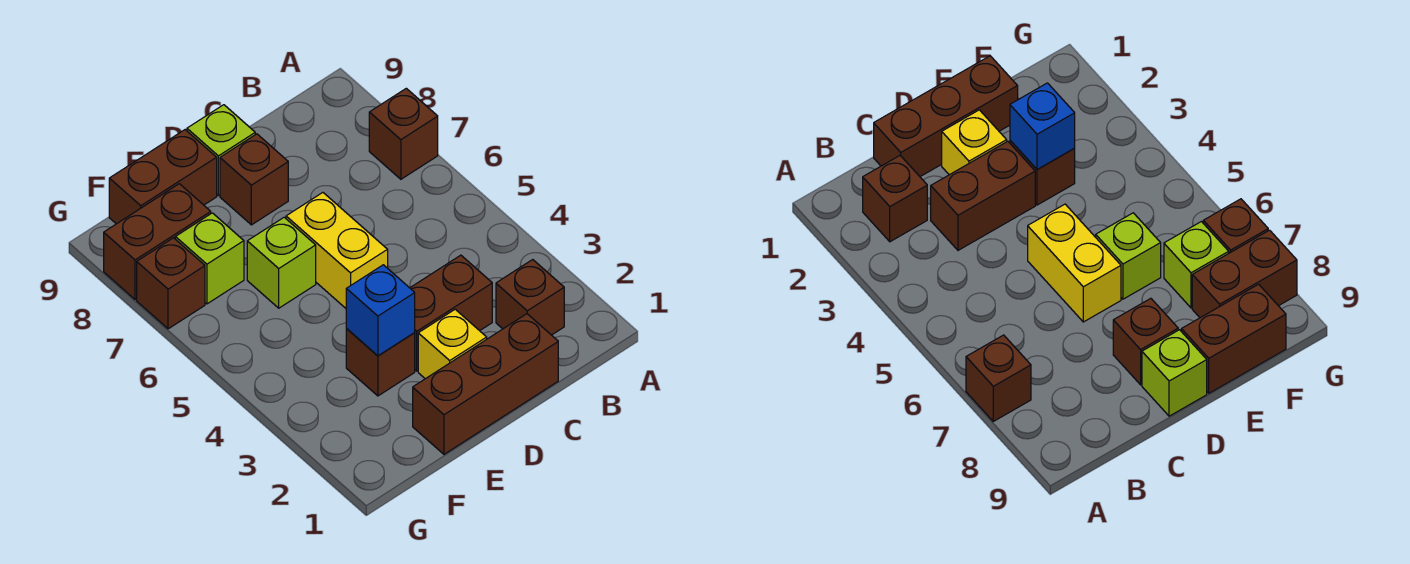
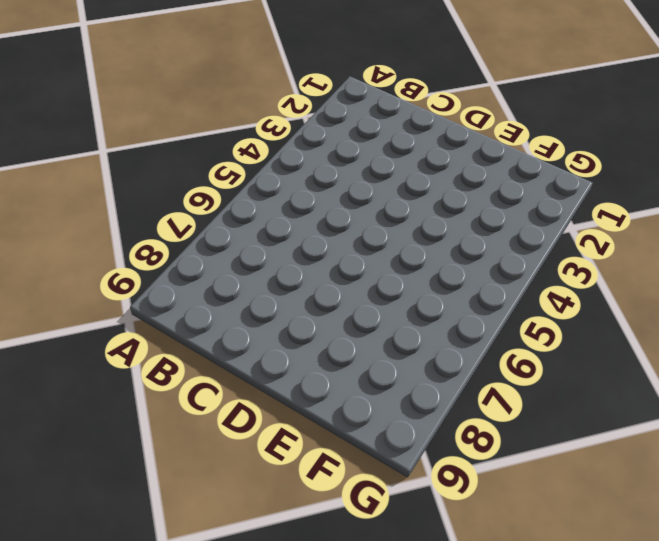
none -> brown 1x1 brick [369,88,438,179]
none -> brown 1x1 brick [496,260,564,335]
none -> brown 1x3 brick [413,314,558,454]

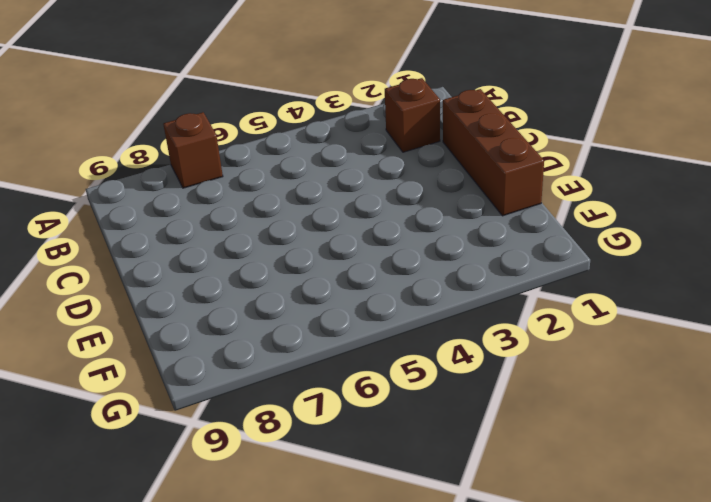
none -> brown 1x2 brick [410,255,492,371]
none -> yellow 1x1 brick [418,309,487,379]
none -> yellow 1x2 brick [286,193,388,308]

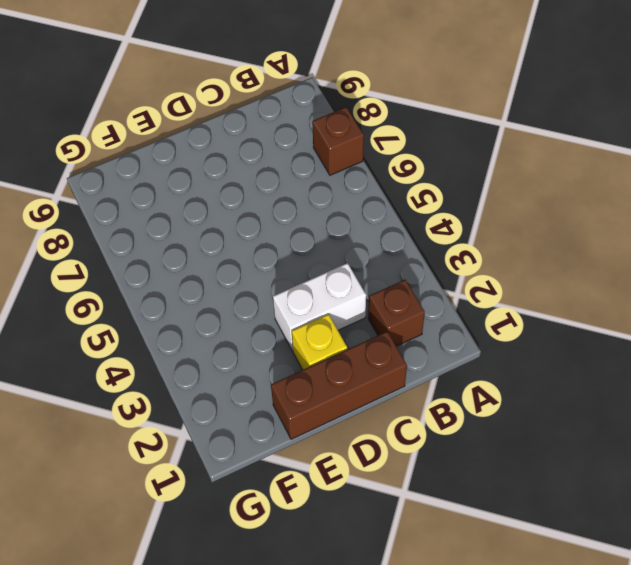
white 1x2 brick [273,263,366,351] -> brown 1x2 brick [410,255,492,371]
none -> yellow 1x2 brick [286,193,388,308]
none -> brown 1x1 brick [220,134,288,225]
none -> lime 1x1 brick [187,105,255,196]

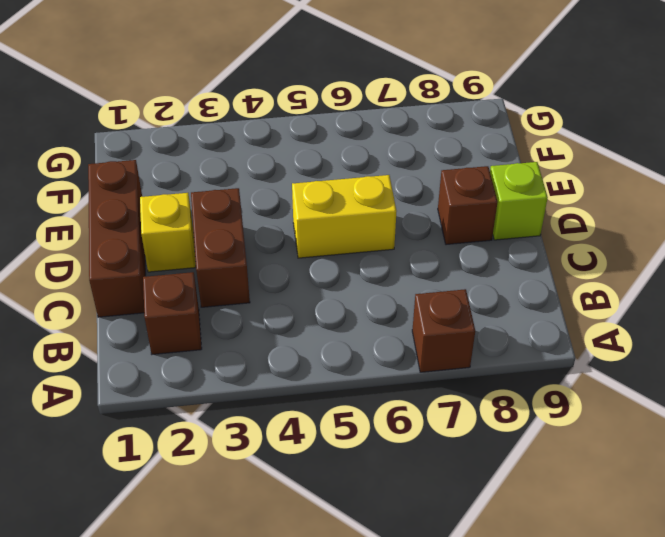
none -> brown 1x1 brick [346,329,415,396]
none -> lime 1x1 brick [247,217,316,308]
none -> brown 1x2 brick [109,130,217,224]

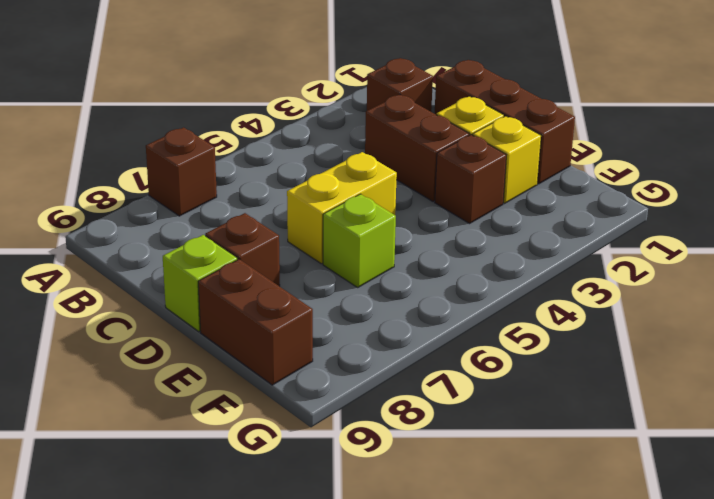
yellow 1x1 brick [473,116,541,203] -> none
none -> lime 1x1 brick [175,213,244,304]
none -> brown 1x2 brick [104,184,211,300]
none -> brown 1x1 brick [137,238,205,329]

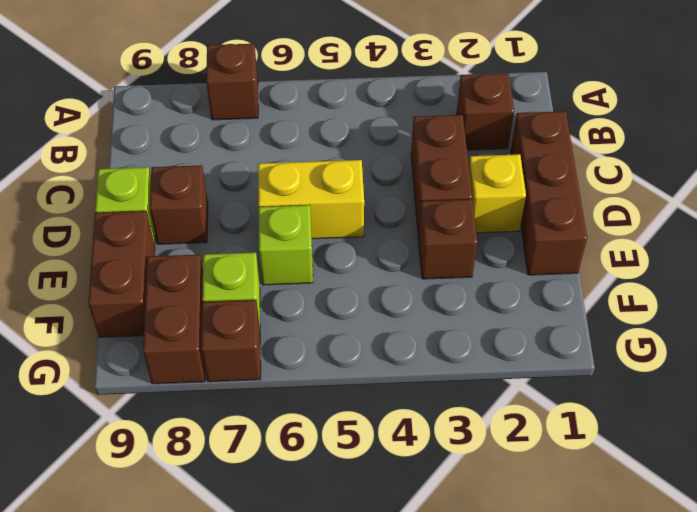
none -> blue 1x1 brick [346,265,415,356]

